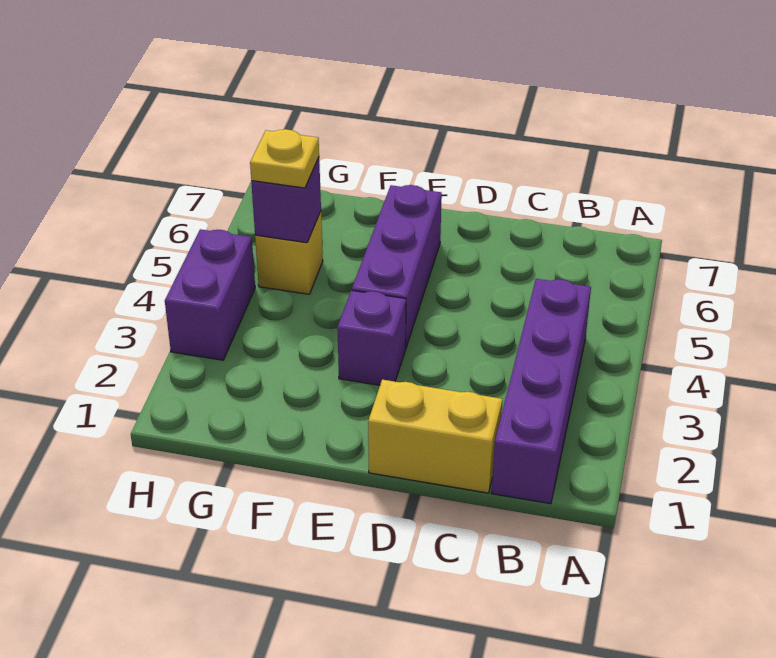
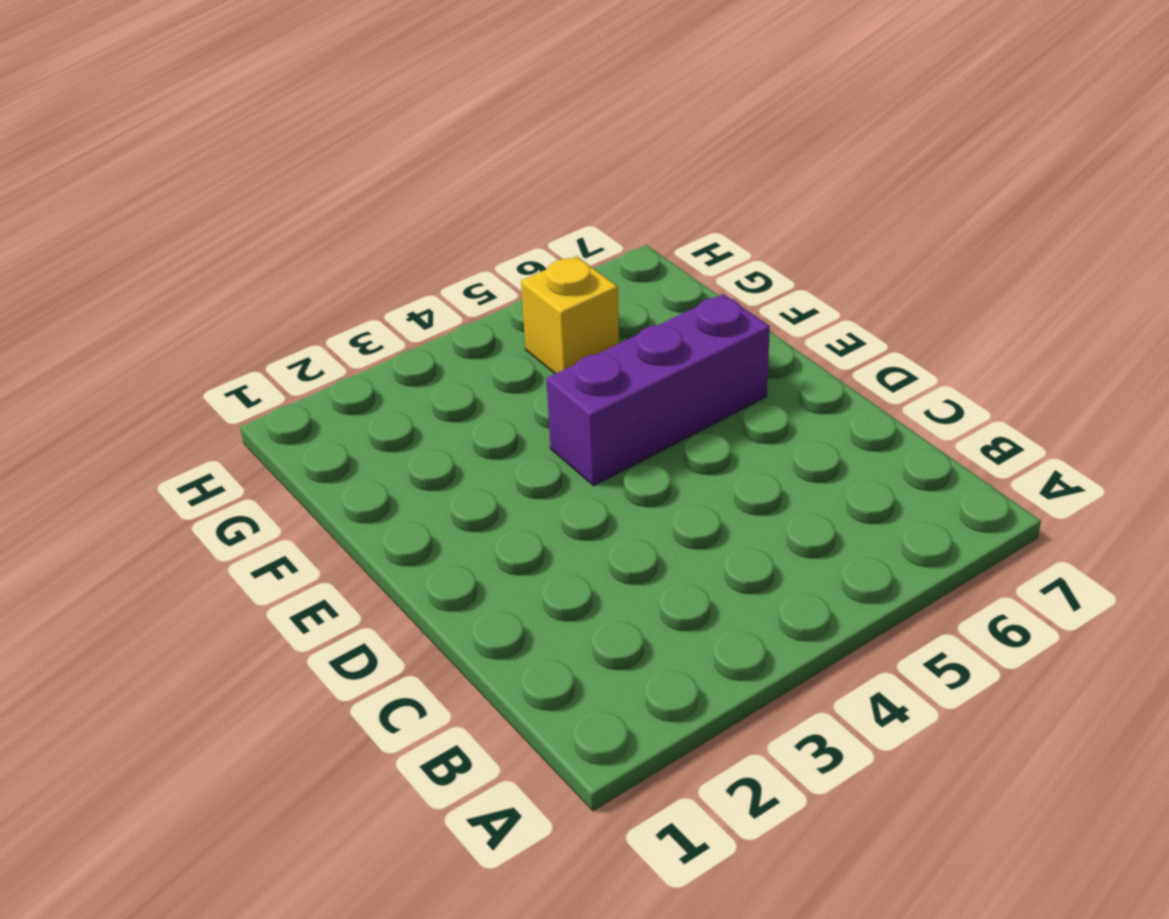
none -> purple 1x4 brick [492,279,591,504]
none -> yellow 1x2 brick [368,380,502,493]

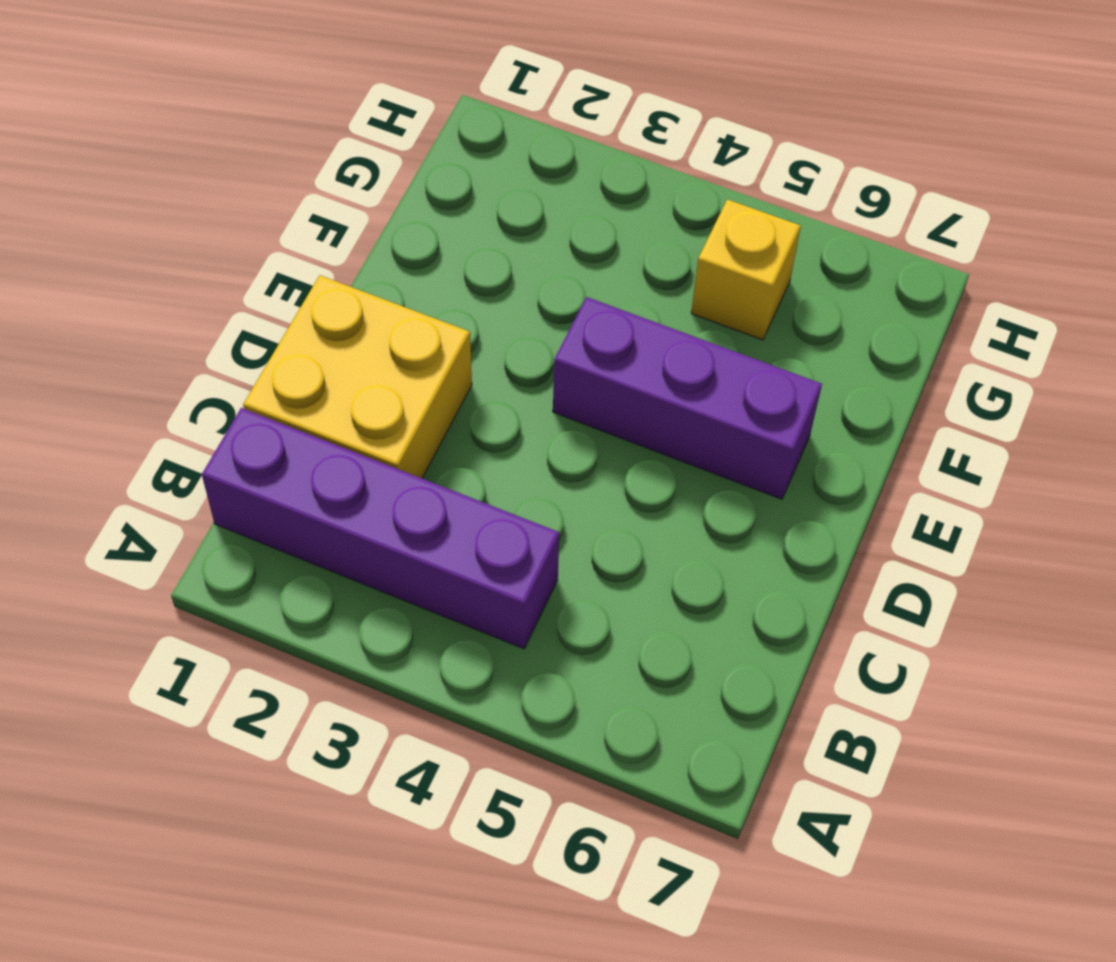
yellow 2x2 brick [243,275,472,478] -> yellow 1x2 brick [368,380,502,493]
none -> purple 1x1 brick [337,290,406,385]
none -> purple 1x2 brick [165,229,255,360]

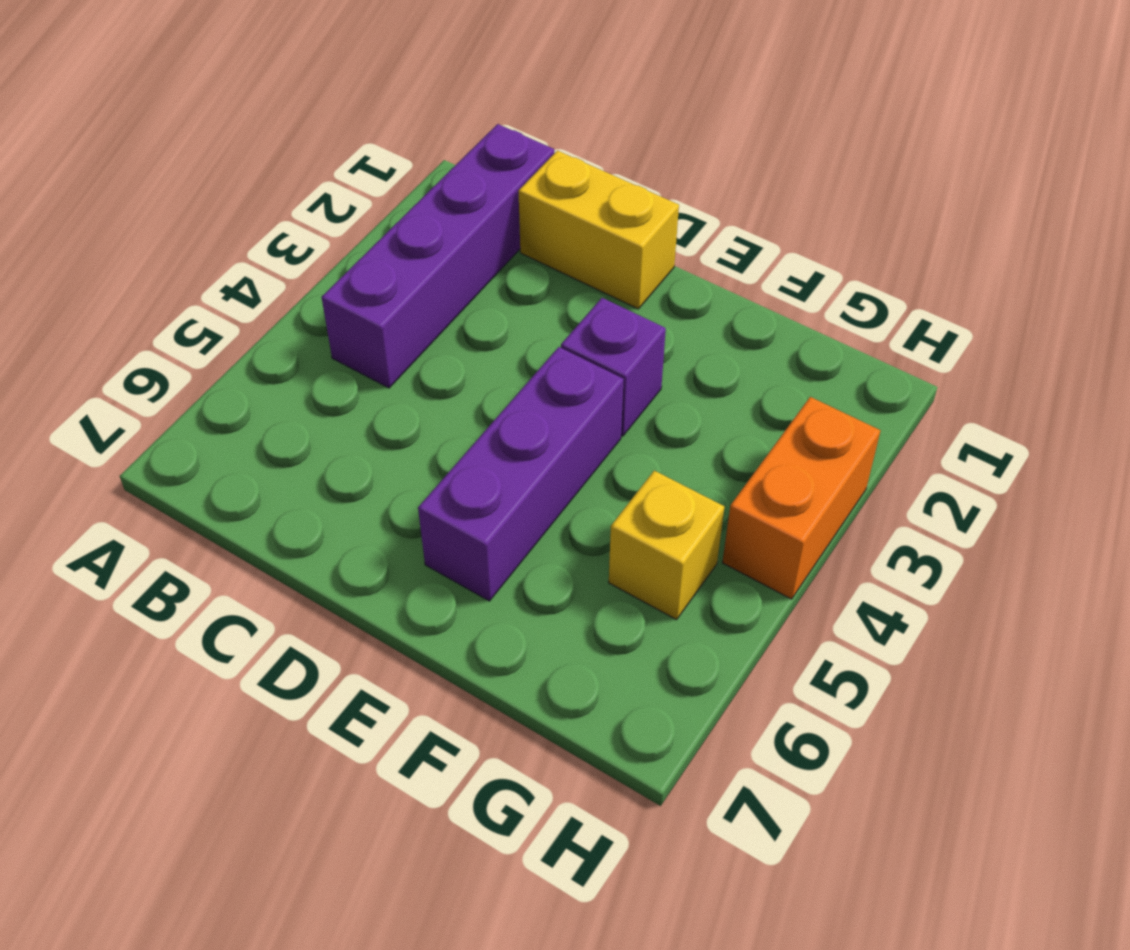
orange 1x2 brick [722,397,881,599] -> purple 1x2 brick [165,229,255,360]
none -> purple 1x1 brick [251,158,321,243]
none -> yellow 1x1 plate [250,129,319,188]

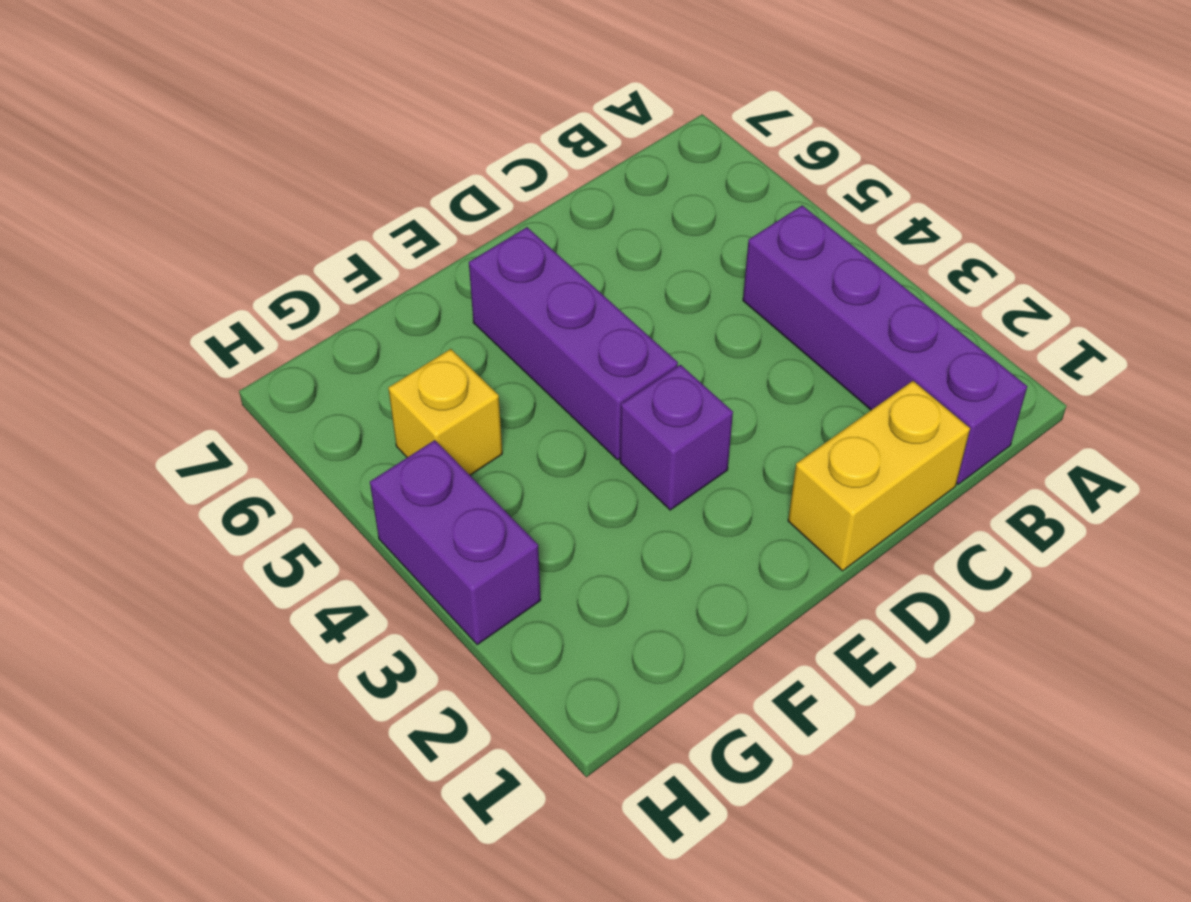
none -> purple 1x1 brick [251,158,321,243]
none -> yellow 1x1 plate [250,129,319,188]

